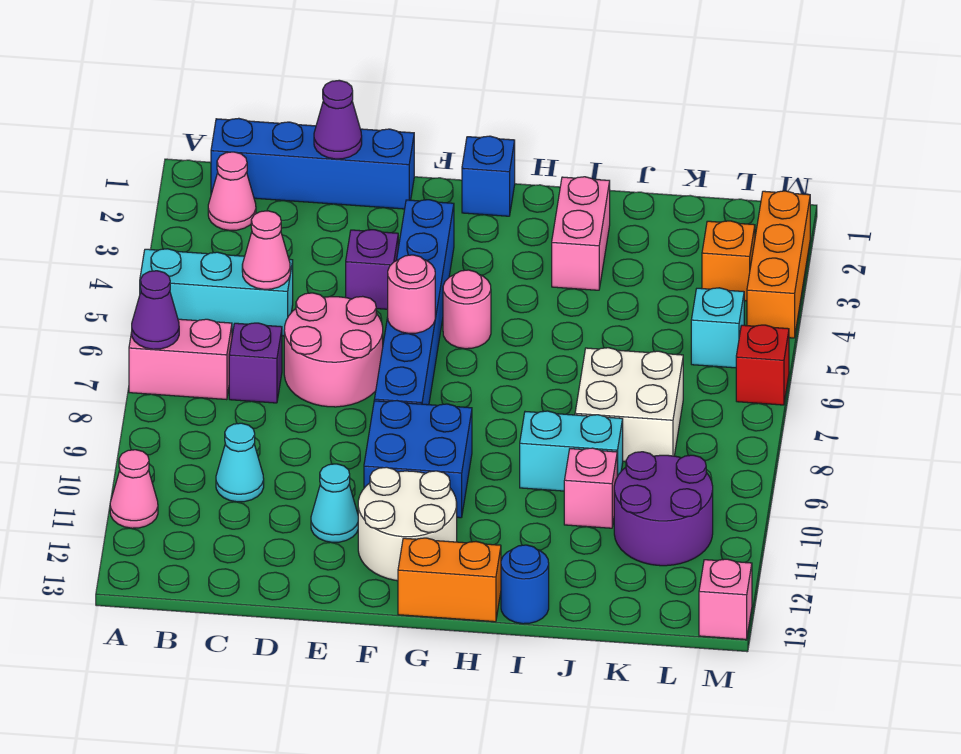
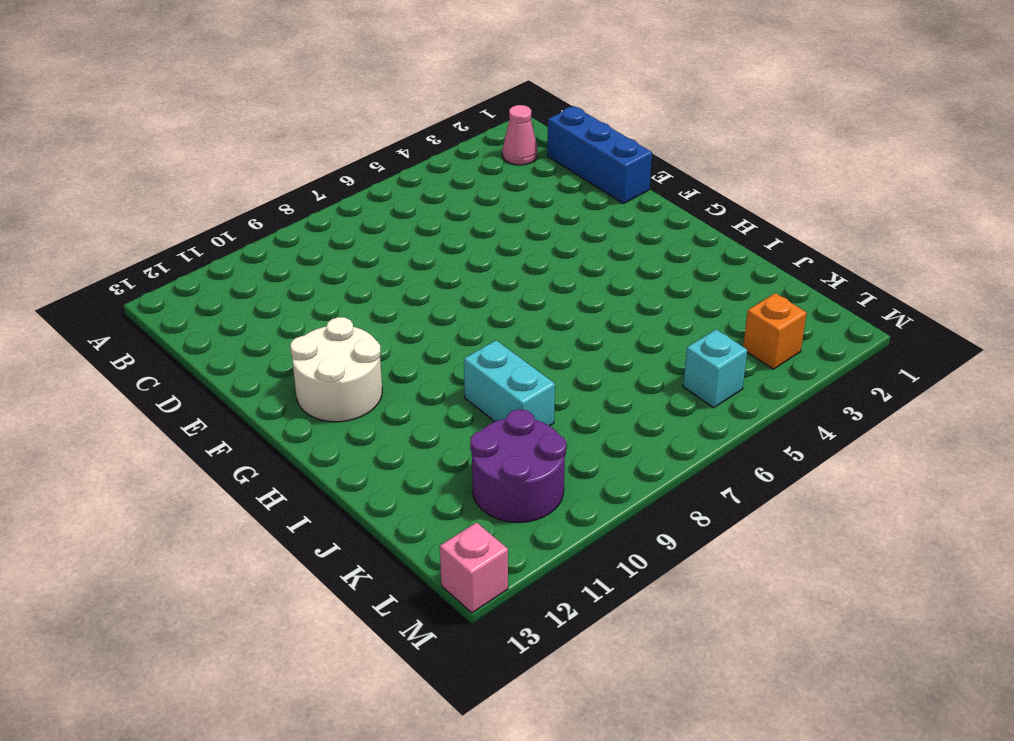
blue 1x3 brick [547,106,652,204] -> blue 1x4 brick [211,118,414,209]
none -> cyan 1x3 brick [140,249,293,336]
none -> pink 1x2 brick [129,319,232,400]
none -> pink 1x1 cone [110,450,158,528]
none -> purple 1x1 brick [229,323,282,403]

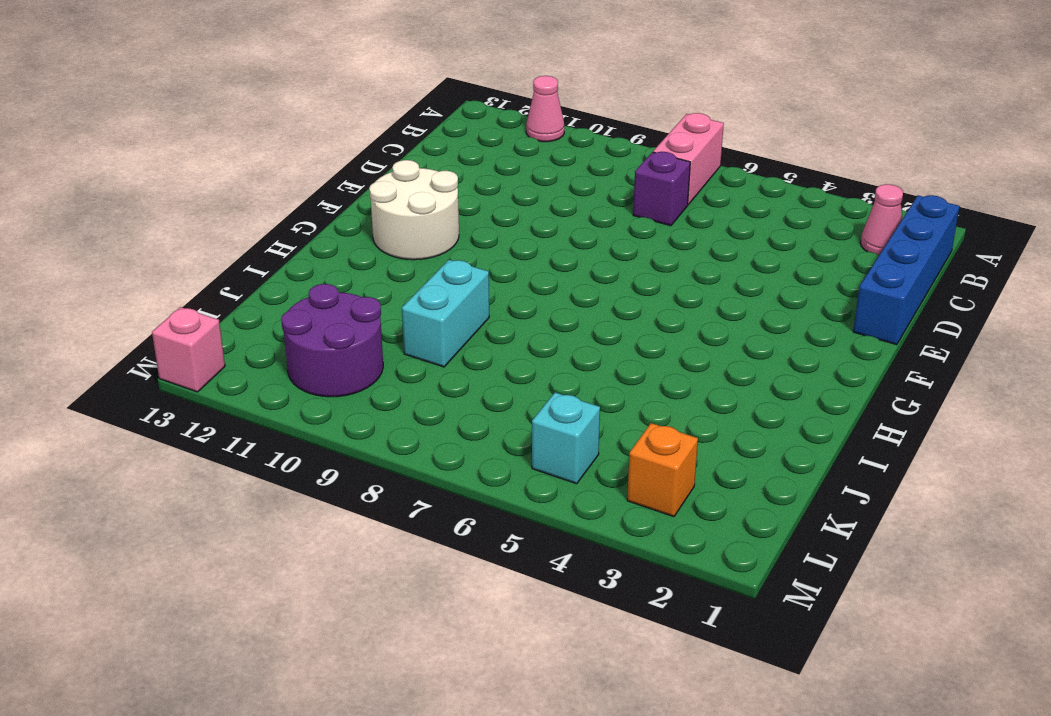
none -> cyan 1x3 brick [140,249,293,336]
none -> cyan 1x1 cone [216,423,264,502]
none -> pink 2x2 round brick [284,293,383,407]
none -> purple 1x1 brick [346,230,398,309]

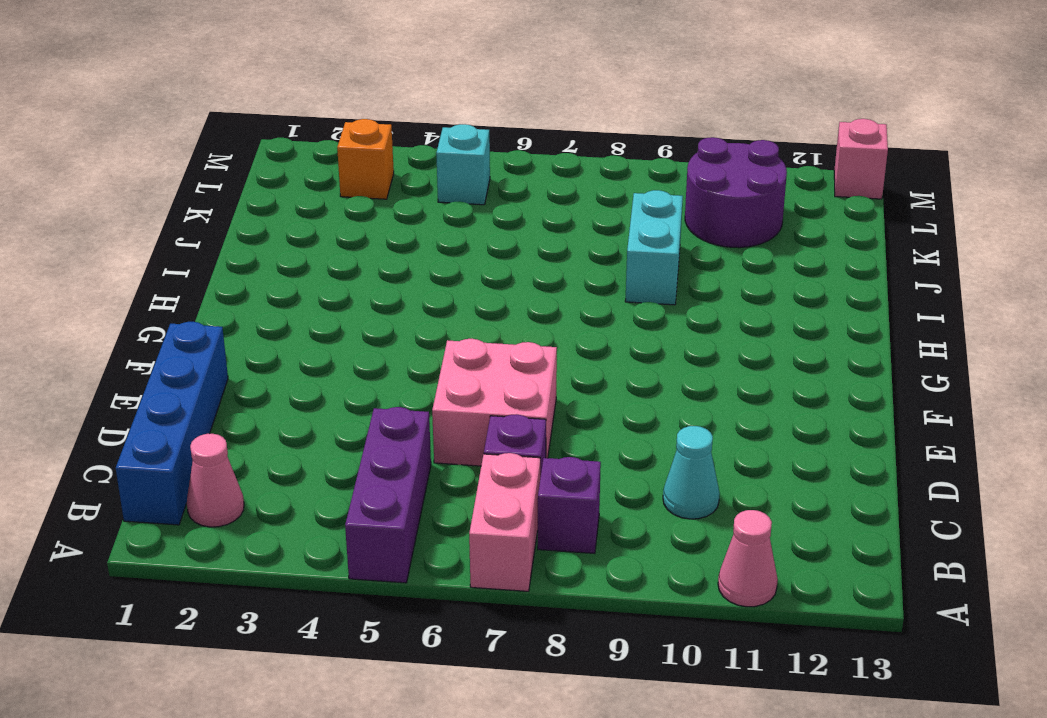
purple 1x3 brick [345,407,431,583] -> cyan 1x3 brick [140,249,293,336]
purple 1x1 brick [538,457,601,553] -> purple 1x1 brick moved to [346,230,398,309]
pink 2x2 brick [432,339,557,466] -> pink 2x2 round brick [284,293,383,407]
none -> cyan 1x1 cone [311,464,358,542]
none -> blue 1x6 brick [374,200,454,405]
none -> blue 2x2 brick [364,401,472,518]
none -> white 2x2 round brick [358,467,457,581]

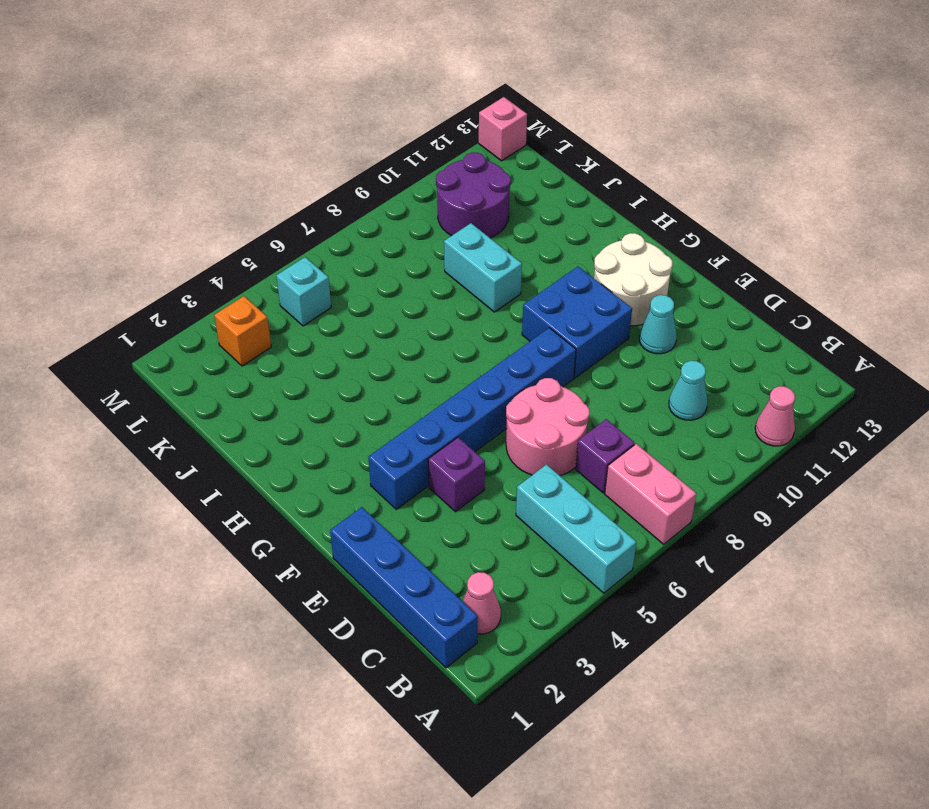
none -> blue 1x1 brick [462,136,515,216]
none -> pink 1x1 round brick [443,270,491,349]
none -> orange 1x2 brick [398,538,501,622]
none -> pink 1x2 brick [552,177,610,290]

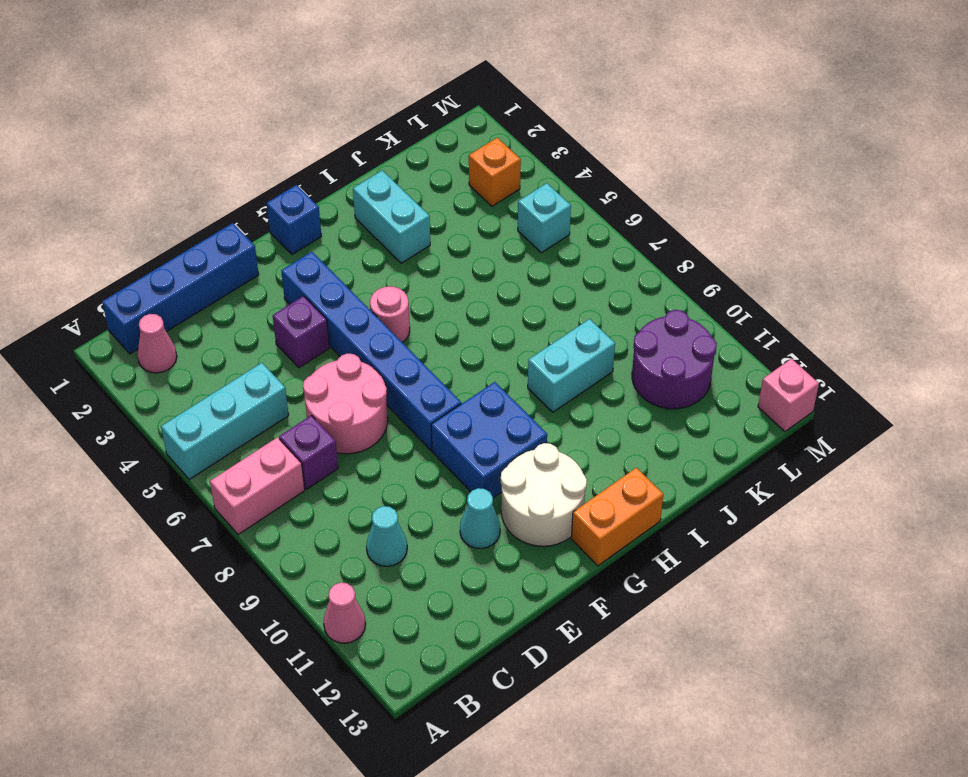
cyan 1x2 brick [353,170,430,263] -> pink 1x2 brick [552,177,610,290]
none -> blue 1x1 round brick [501,545,549,624]
none -> white 2x2 brick [575,348,683,462]
none -> pink 1x1 brick [564,448,617,528]
none -> orange 1x3 brick [747,191,810,338]

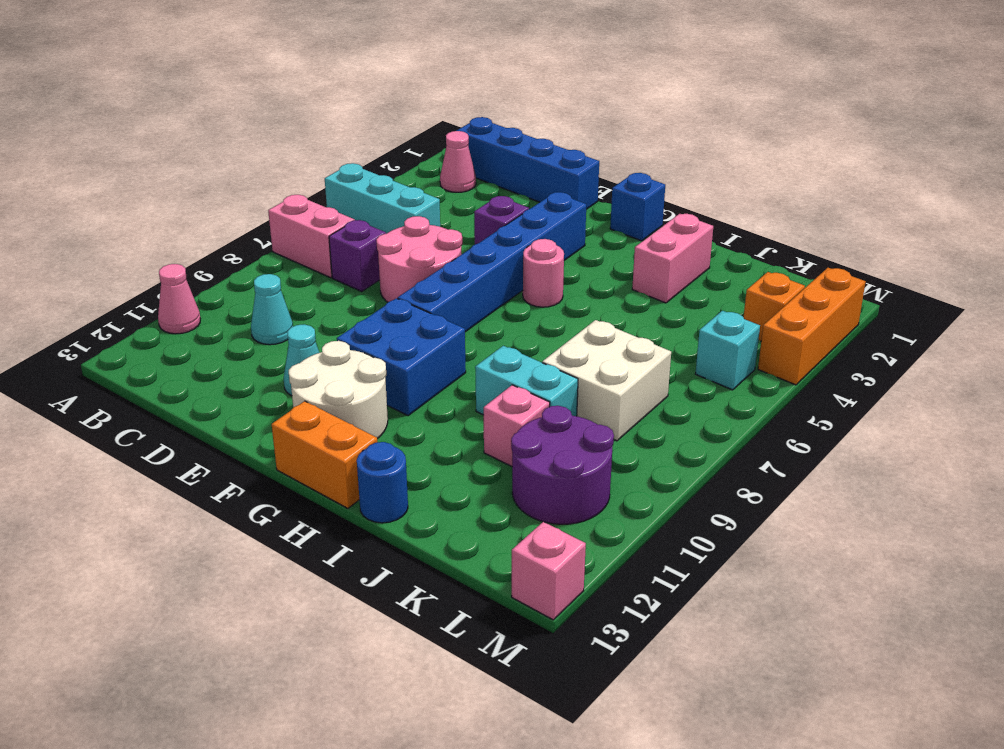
none -> red 1x1 brick [736,325,789,405]
none -> purple 1x1 cone [132,271,179,349]
none -> pink 1x1 cone [242,211,290,289]
none -> purple 1x1 cone [314,80,362,159]

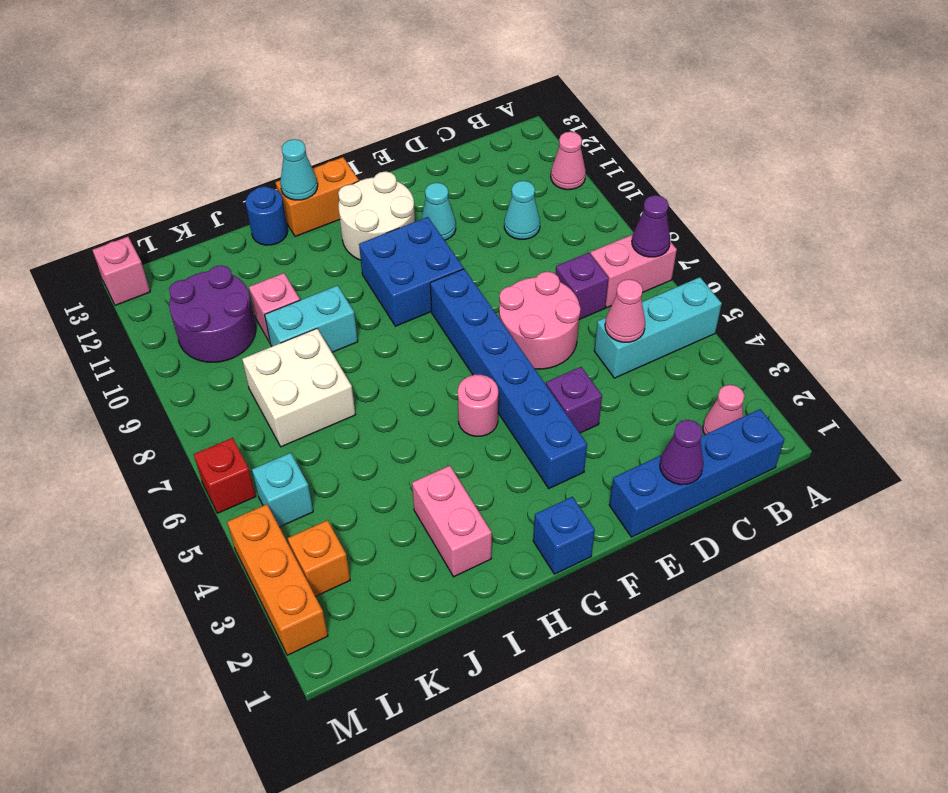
cyan 1x1 cone [280,139,318,200] -> none
none -> pink 1x1 round brick [388,255,435,333]

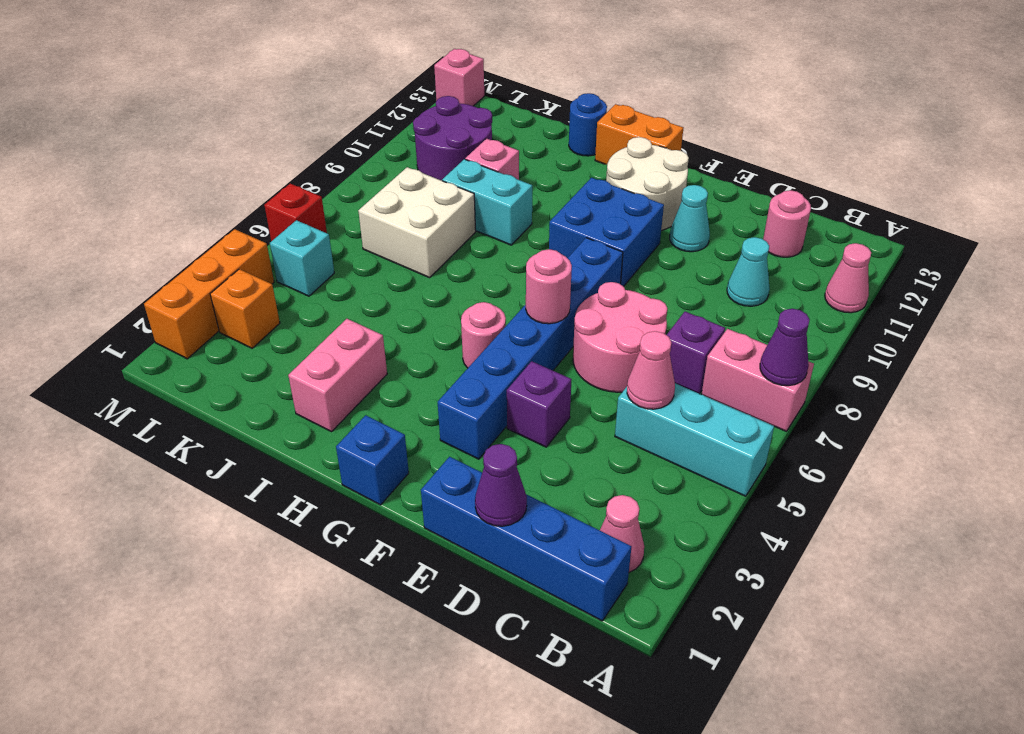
pink 1x1 round brick [763,190,811,257] -> none

